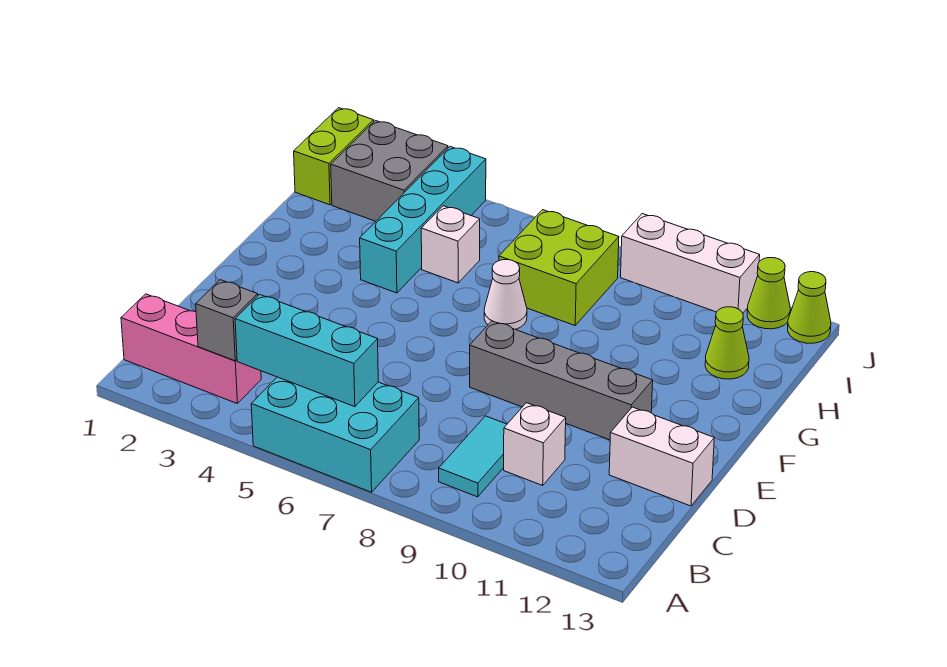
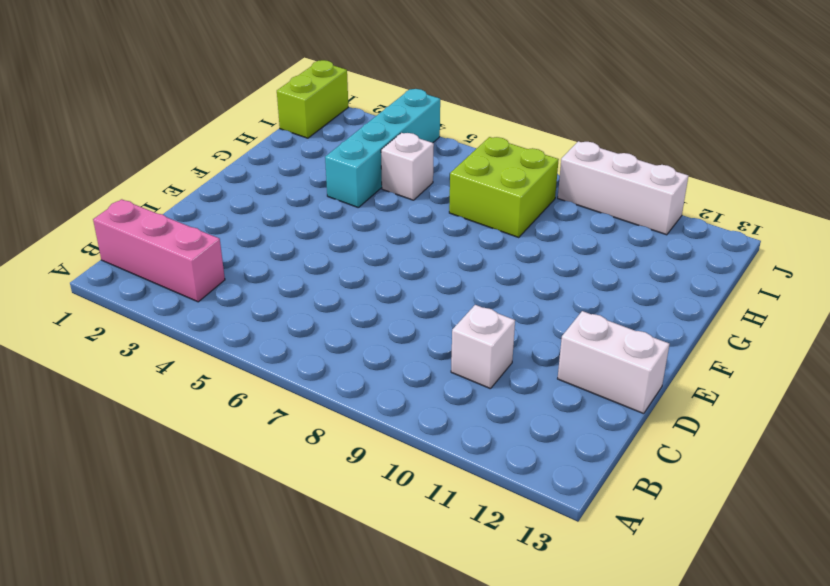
none -> cyan 2x3 brick [251,377,419,492]
none -> cyan 1x2 tile [439,416,507,497]
none -> grey 1x4 brick [470,321,653,440]

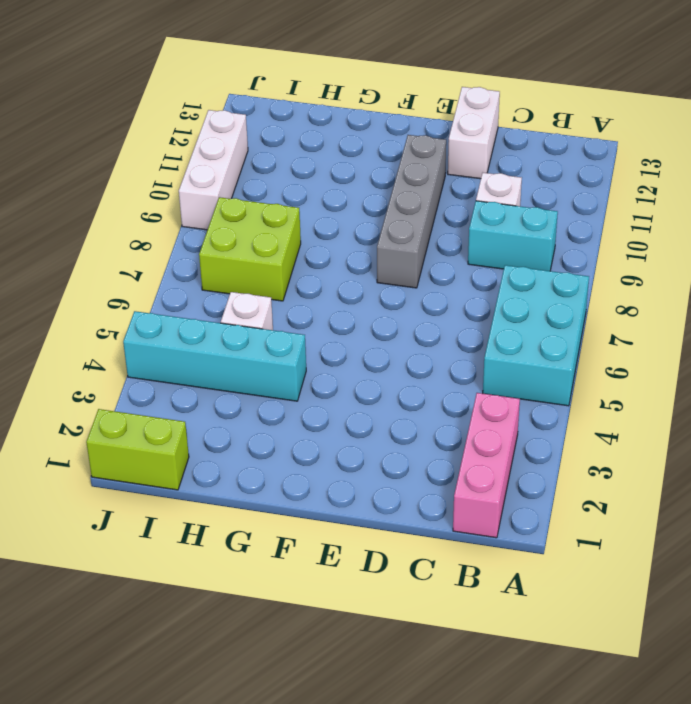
cyan 1x2 brick [468,201,558,271] -> cyan 1x2 tile [439,416,507,497]
none -> white 1x1 cone [484,260,527,329]
none -> lime 1x1 cone [705,307,749,379]
none -> grey 2x2 brick [331,121,448,221]

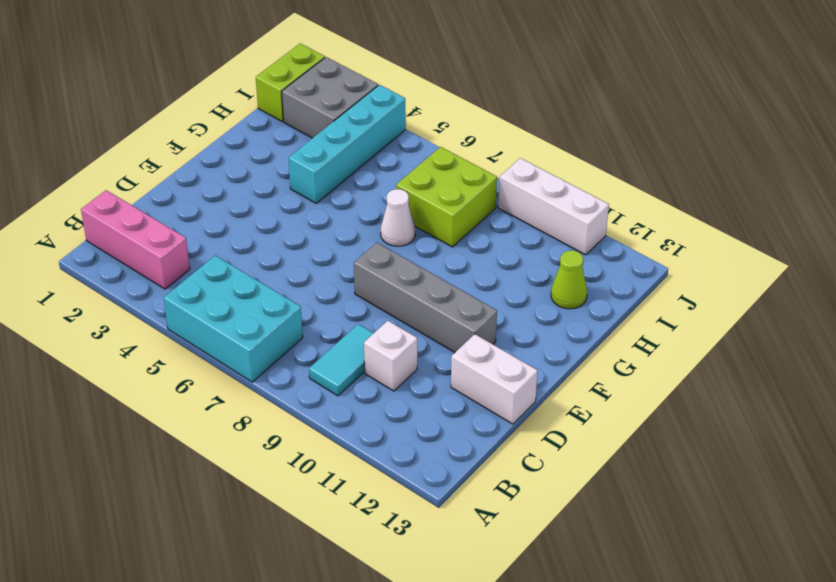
none -> white 1x1 brick [421,206,480,283]
none -> lime 1x1 cone [747,258,790,329]
none -> lime 1x1 cone [788,272,831,343]

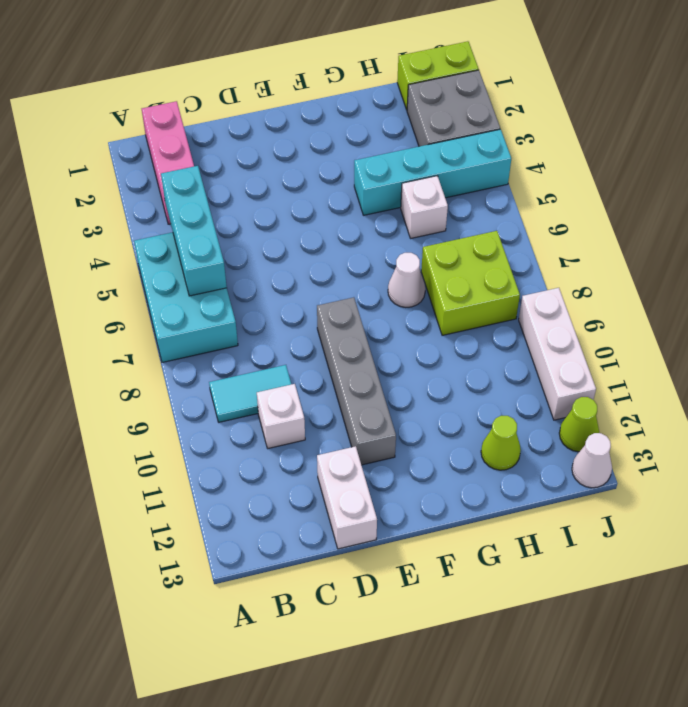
white 1x1 cone [572,433,612,488] -> lime 1x1 cone [788,272,831,343]
none -> grey 1x1 brick [196,280,258,361]

